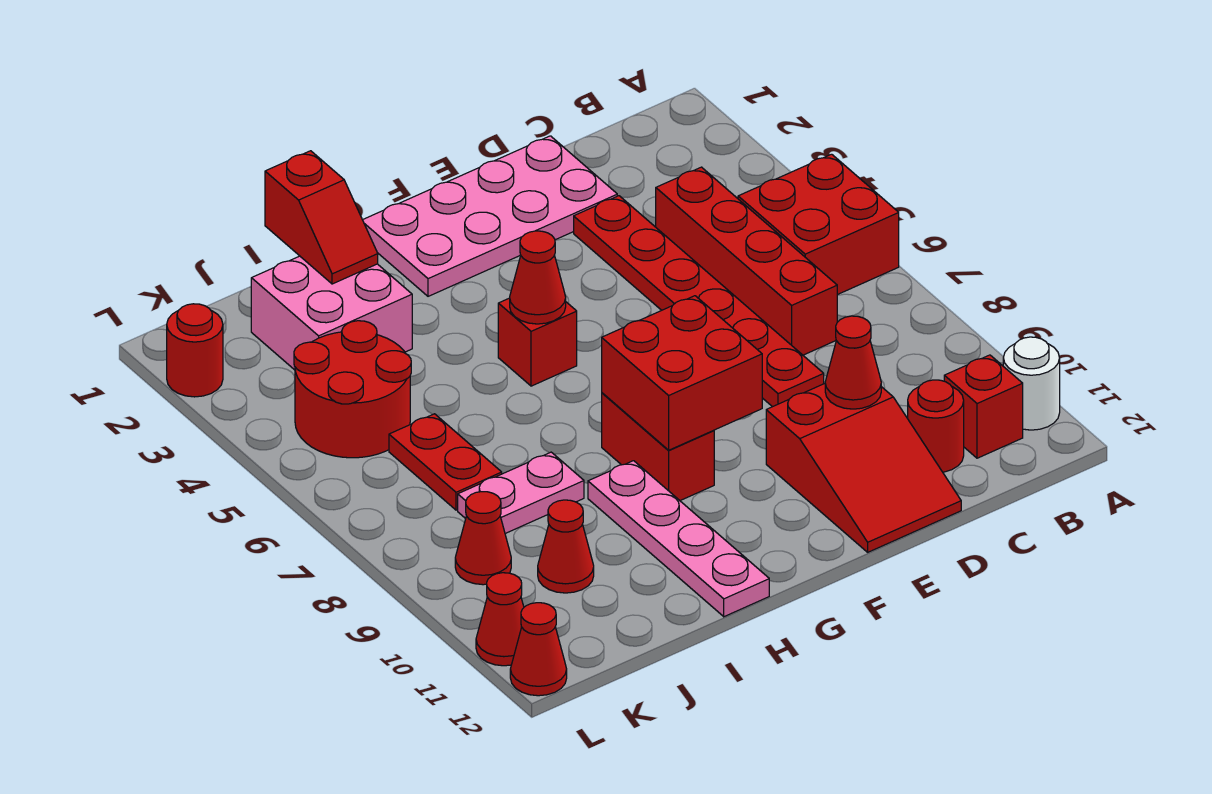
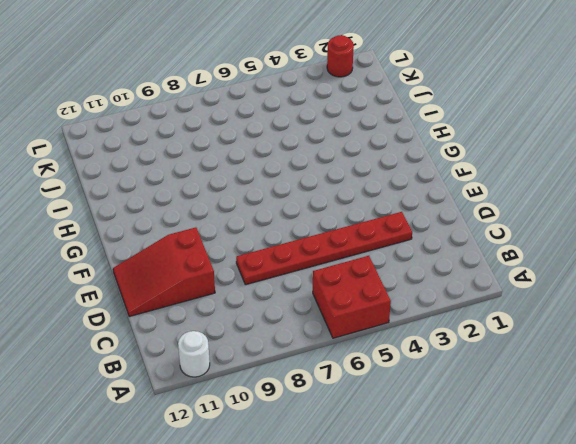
none -> red 1x1 brick [944,355,1023,458]
none -> red 1x4 brick [656,167,837,355]
none -> red 1x1 round brick [908,380,964,472]

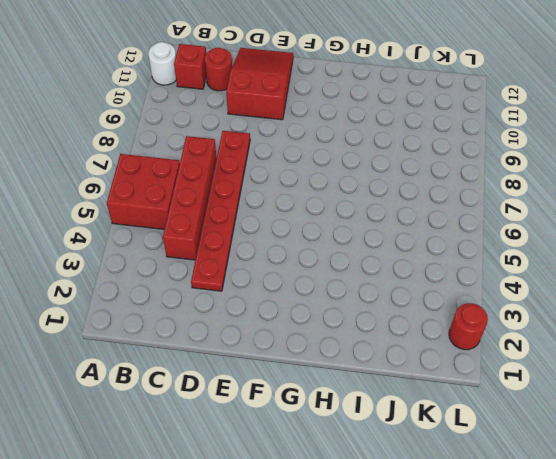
none -> pink 2x4 plate [363,136,617,296]
none -> red 1x1 brick [498,298,577,386]
none -> red 1x2 brick [602,393,714,501]

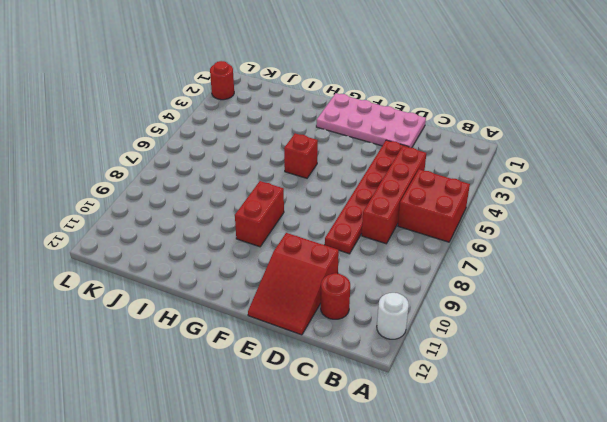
none -> red 1x1 brick [944,355,1023,458]
none -> pink 1x4 plate [588,461,769,617]
none -> pink 2x2 brick [251,256,412,370]

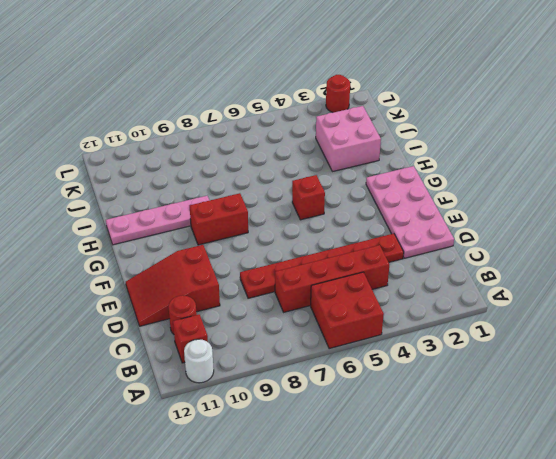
none -> pink 1x2 plate [458,452,584,533]
none -> red 2x2 round brick [294,321,411,458]
none -> red 1x2 plate [389,414,502,510]

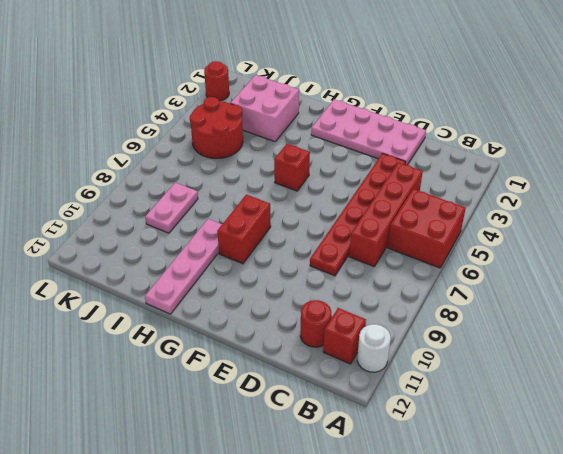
pink 1x2 plate [145,183,198,233] -> pink 1x2 plate turned to [458,452,584,533]
none -> red 2x3 slope [766,384,961,552]
none -> red 1x2 plate [389,414,502,510]
none -> red 1x1 cone [538,500,594,593]

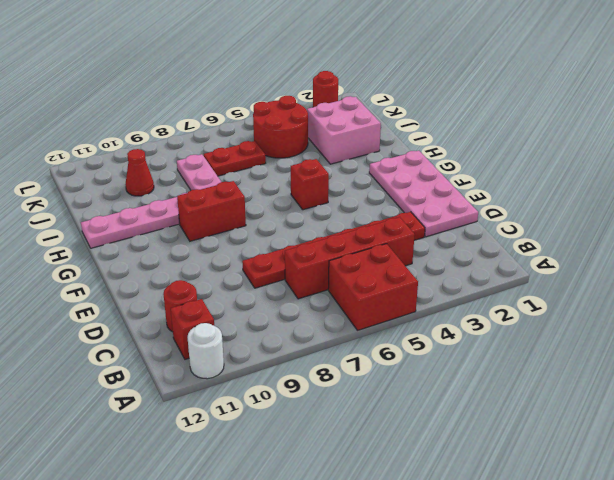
none -> red 2x3 slope [766,384,961,552]
none -> red 1x1 cone [455,492,511,585]
none -> red 1x1 cone [476,573,524,666]

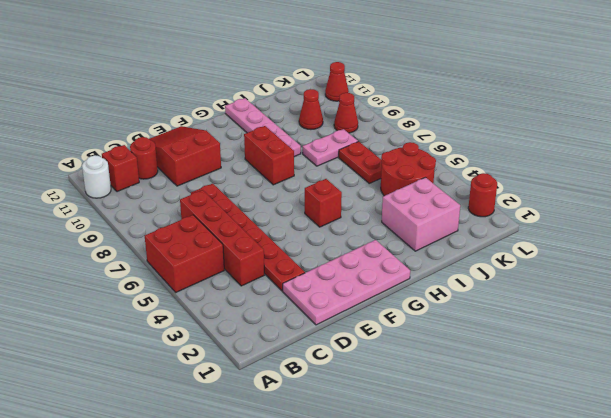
none -> red 1x1 cone [510,603,567,696]
none -> red 1x1 cone [825,316,881,409]
none -> red 2x2 brick [602,296,762,450]

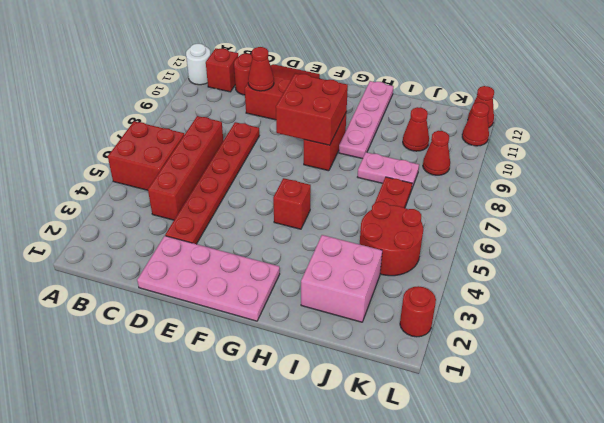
none -> red 1x1 cone [510,231,566,324]
none -> red 1x2 slope [265,151,378,284]

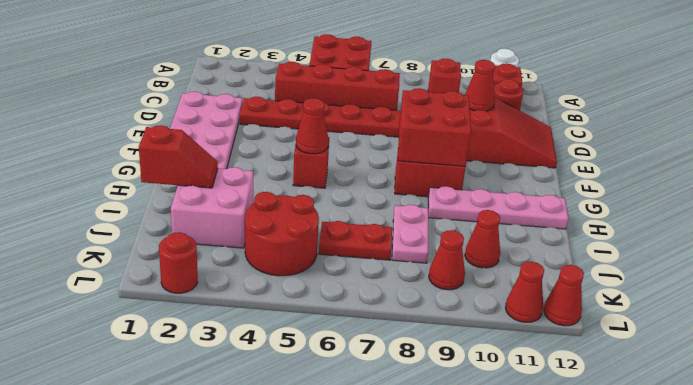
red 1x1 brick [428,59,461,93] -> none

